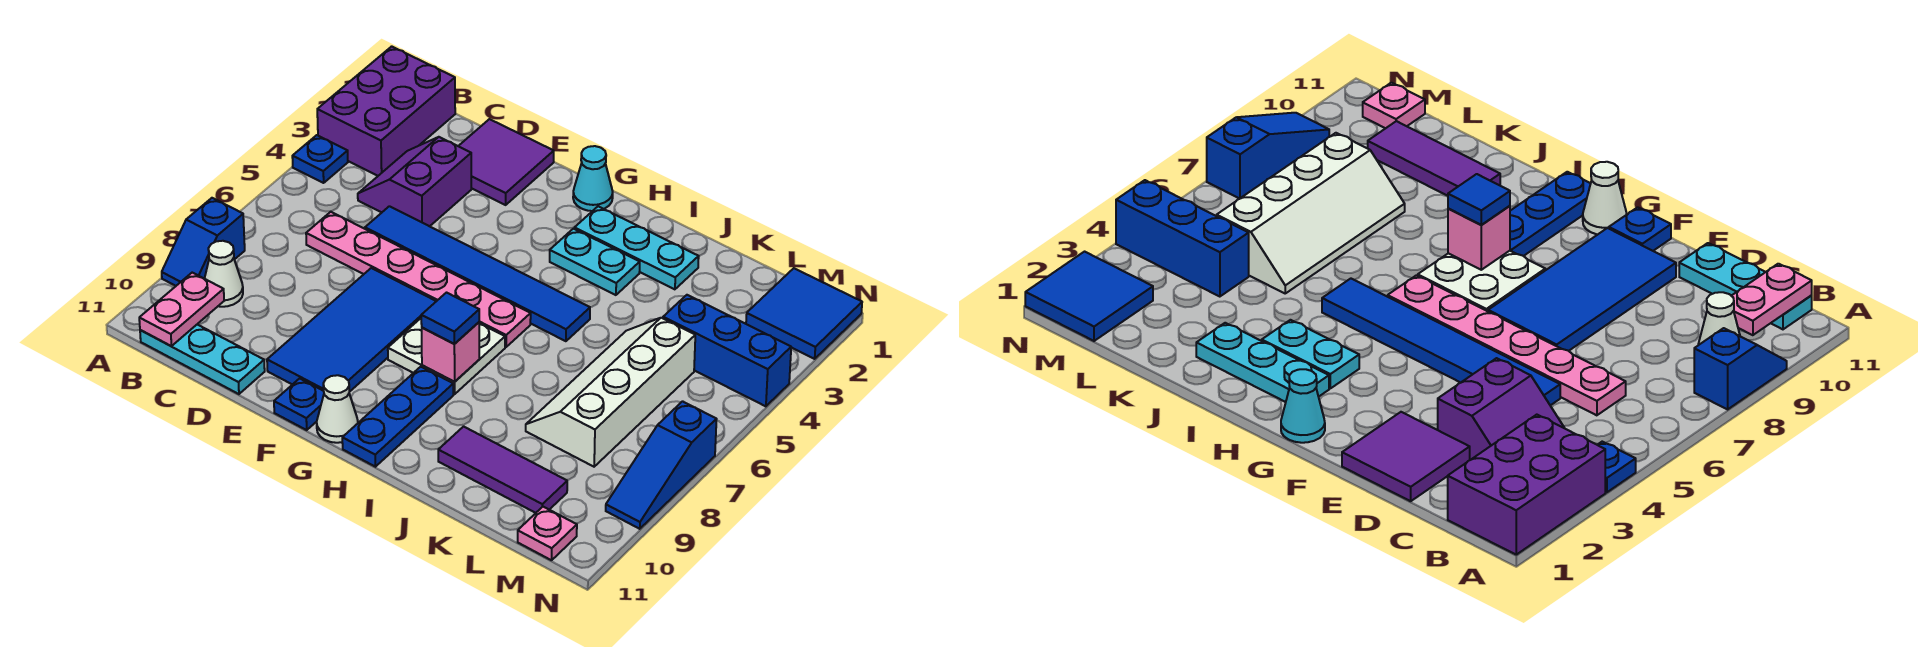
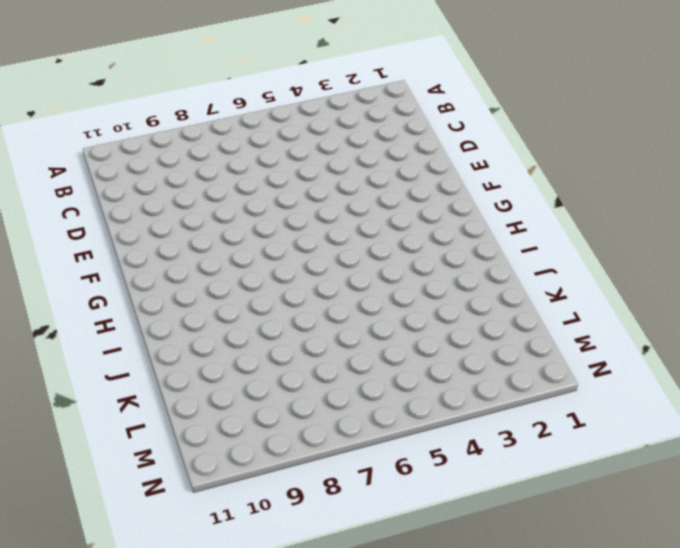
none -> purple 2x3 brick [317,46,455,176]
none -> blue 1x1 plate [292,135,348,183]
none -> blue 1x2 slope [162,198,245,286]

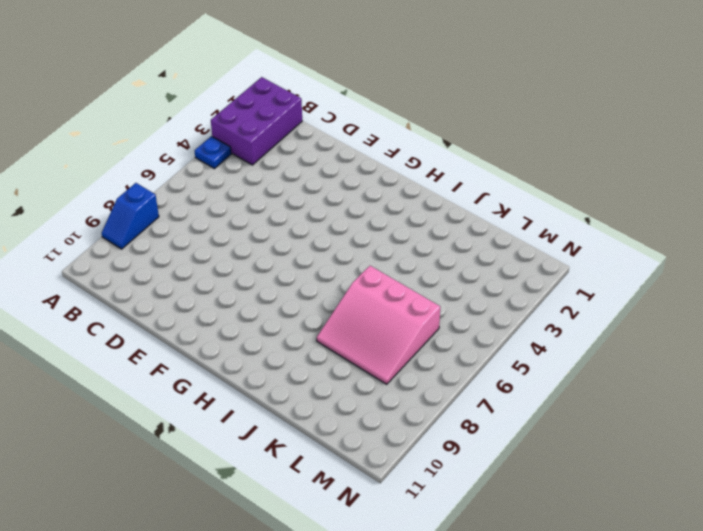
pink 3x3 slope [317,266,440,384] -> white 2x4 slope [526,318,695,467]
none -> white 1x1 cone [205,241,243,307]
none -> cyan 1x3 plate [140,324,265,394]
none -> purple 2x2 slope [358,137,471,226]

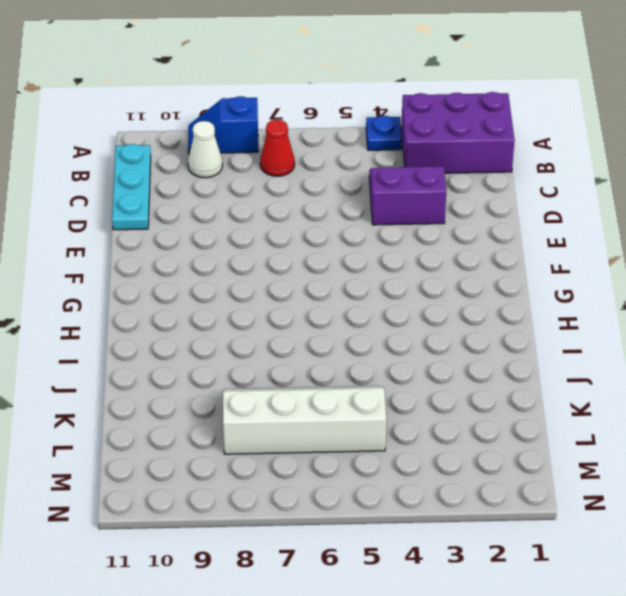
red 1x1 cone [260,120,295,176] -> none
none -> pink 1x6 plate [306,212,531,347]
none -> purple 2x2 tile [459,119,554,205]
none -> blue 1x6 tile [365,206,590,341]

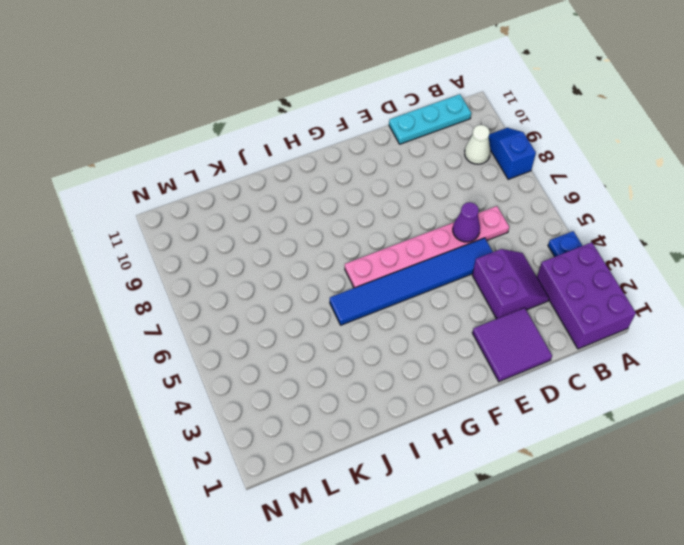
purple 1x1 cone [453,202,480,242] -> none
none -> blue 2x4 tile [267,268,436,392]
none -> blue 1x1 plate [274,378,324,430]
none -> cyan 1x1 cone [573,146,613,211]

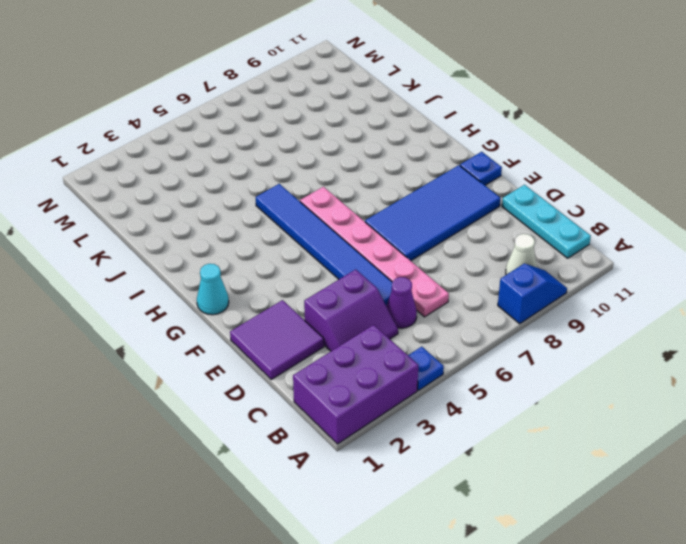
purple 1x1 cone [387,277,417,328] -> none
none -> white 2x2 plate [388,318,505,394]
none -> white 1x1 cone [317,375,358,443]
none -> cyan 1x3 plate [574,206,699,289]

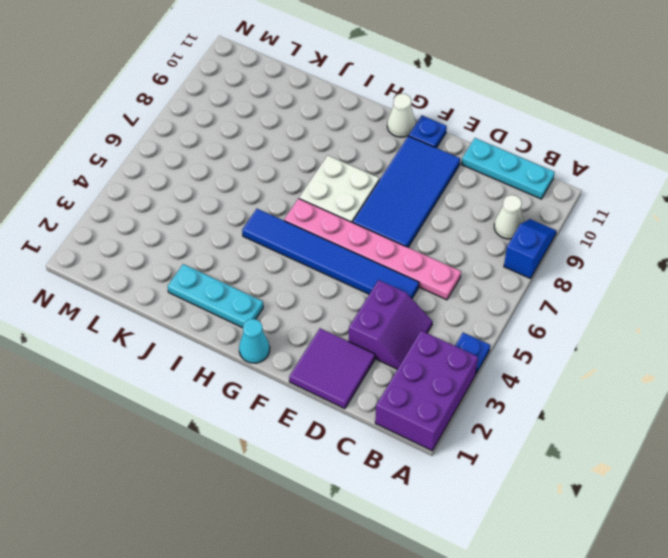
none -> cyan 1x2 plate [550,229,640,295]
none -> blue 1x3 plate [342,367,453,467]
none -> purple 1x3 tile [438,427,567,513]

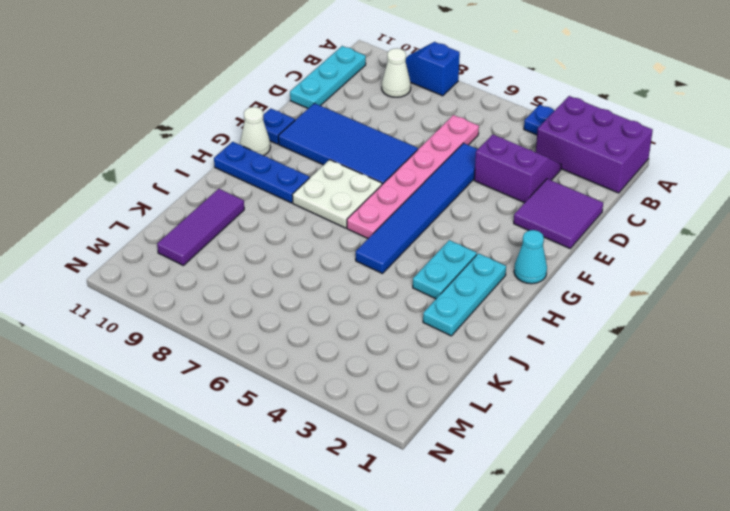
none -> white 2x4 slope [526,318,695,467]
none -> blue 1x3 brick [663,295,791,406]
none -> blue 2x2 tile [746,268,862,359]

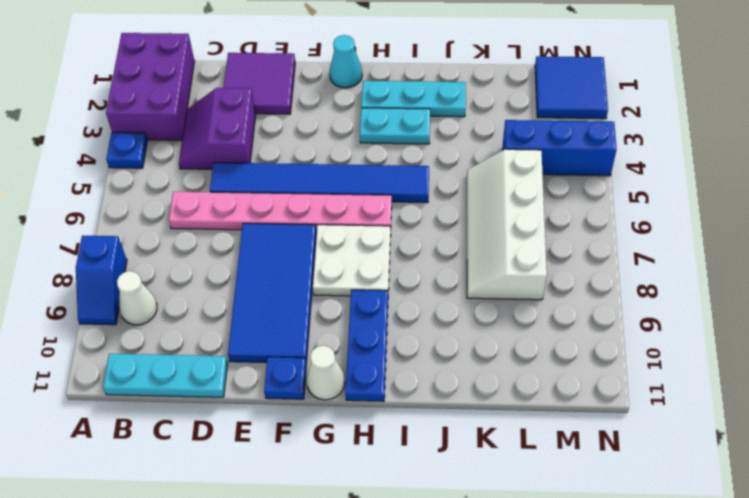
none -> purple 1x3 tile [438,427,567,513]
none -> pink 1x1 plate [518,507,577,560]
none -> blue 1x3 slope [606,401,717,529]

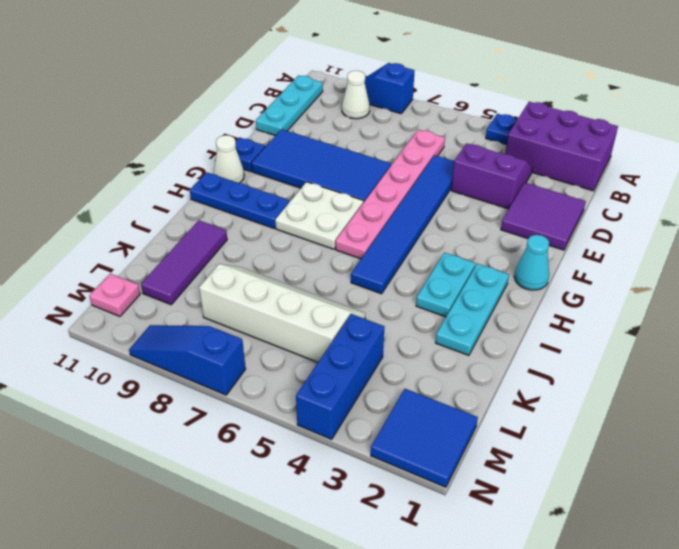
none -> pink 1x2 plate [139,273,224,346]
none -> pink 1x1 brick [422,322,479,382]
none -> blue 1x1 tile [421,293,479,344]

